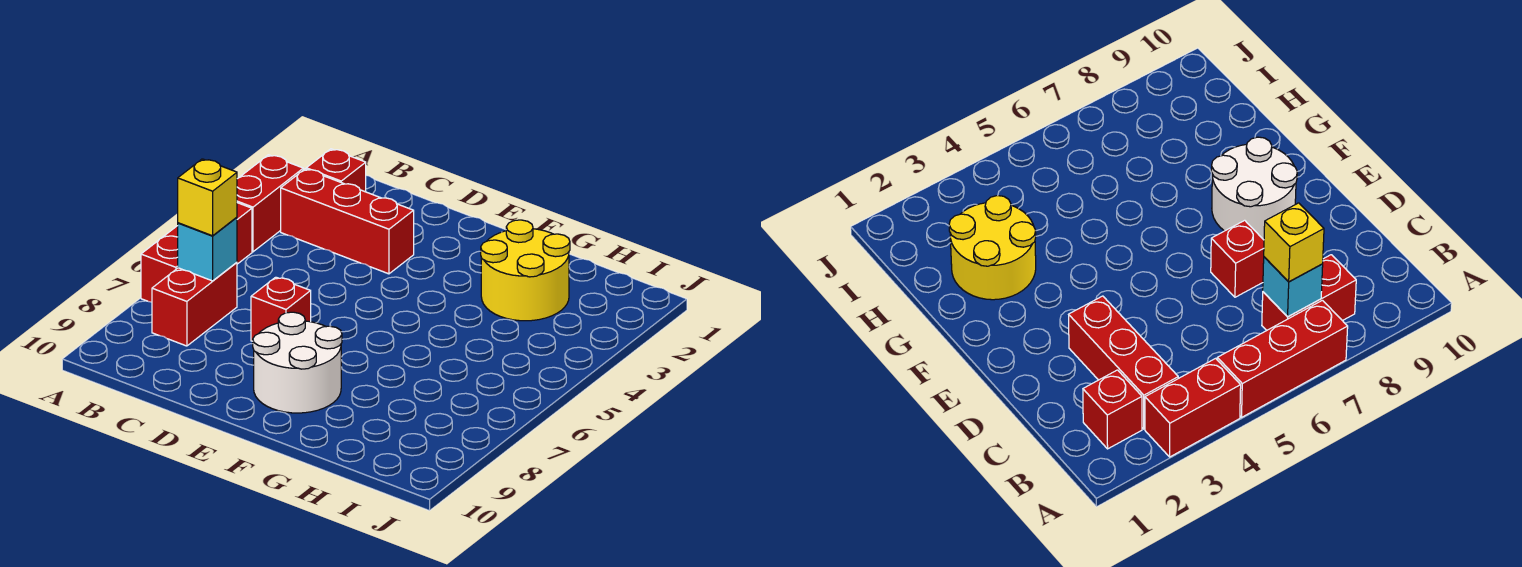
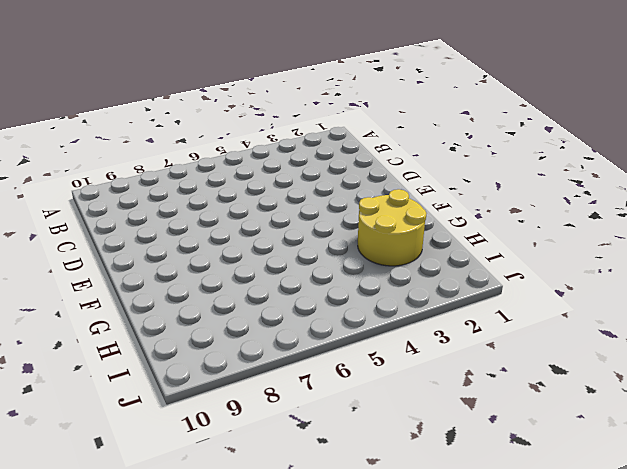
none -> red 1x2 brick [237,155,303,252]
none -> red 1x3 brick [141,203,252,302]

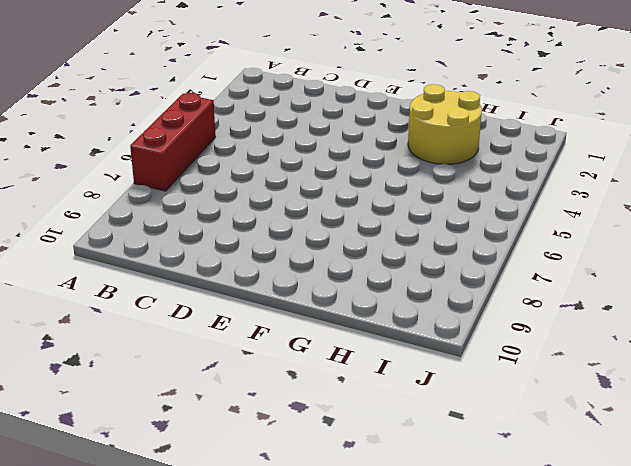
none -> red 1x2 brick [237,155,303,252]
none -> red 1x1 brick [306,149,366,192]

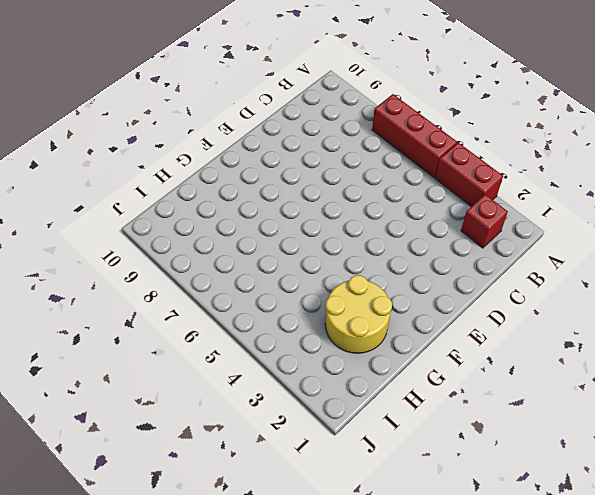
none -> red 1x3 brick [281,169,414,274]
none -> red 1x2 brick [152,262,237,346]

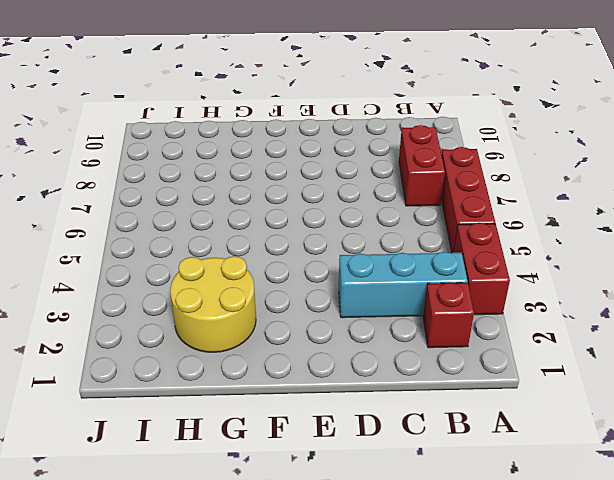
cyan 1x3 brick [339,252,467,318] -> red 1x3 brick [281,169,414,274]
none -> red 1x1 brick [251,277,311,341]
none -> white 2x2 round brick [253,312,342,413]

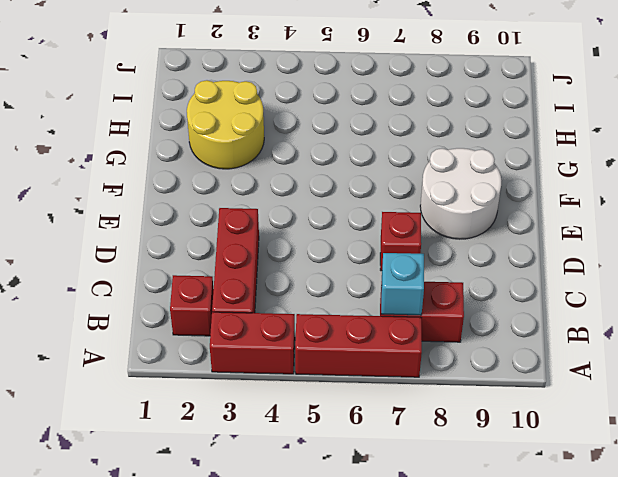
none -> yellow 1x1 brick [178,159,237,236]

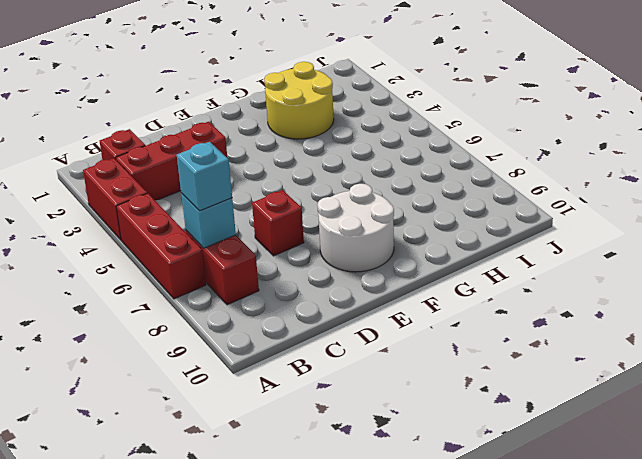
cyan 1x1 brick [177,142,232,211] -> yellow 1x1 brick [178,159,237,236]

